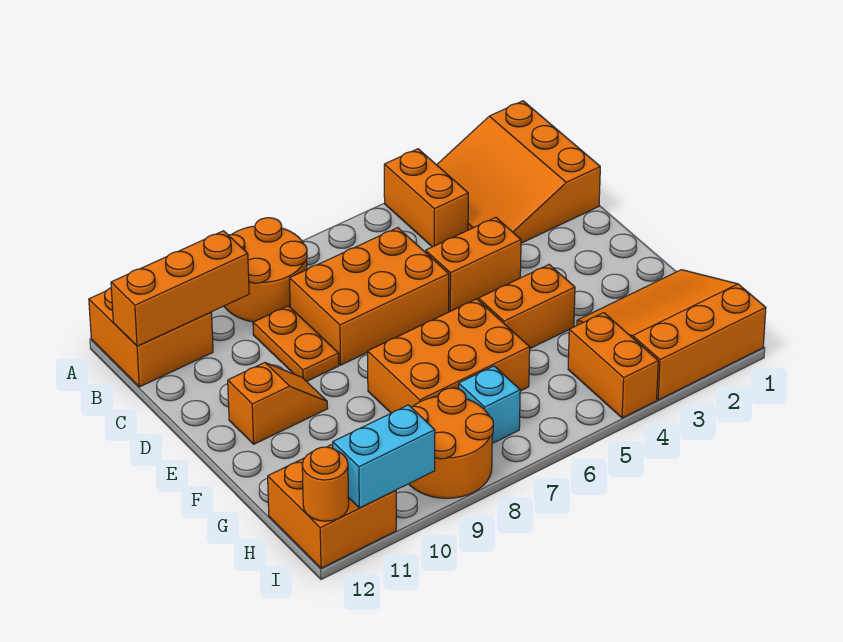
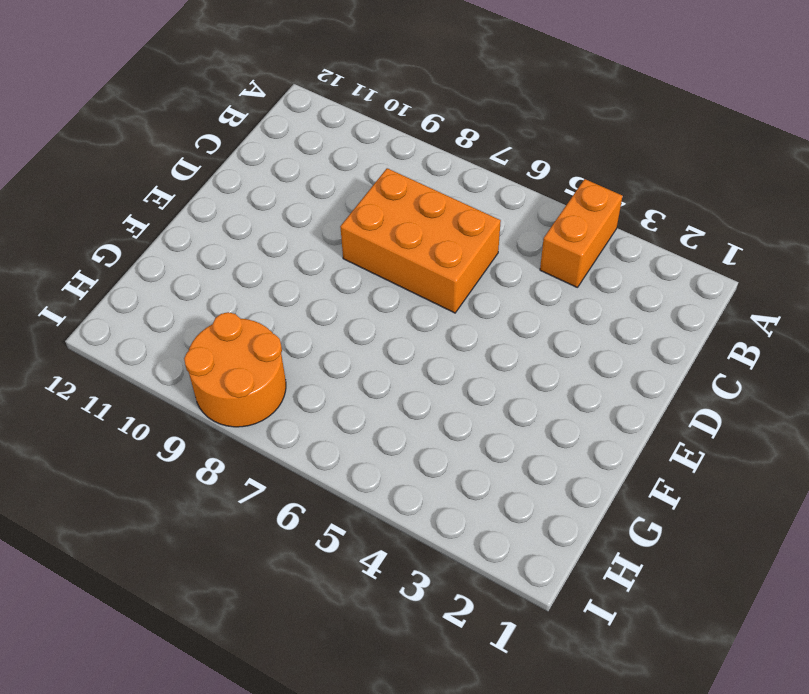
none -> orange 3x3 slope [437,101,600,243]
none -> orange 2x2 round brick [224,218,307,322]
none -> orange 2x2 brick [89,288,213,387]

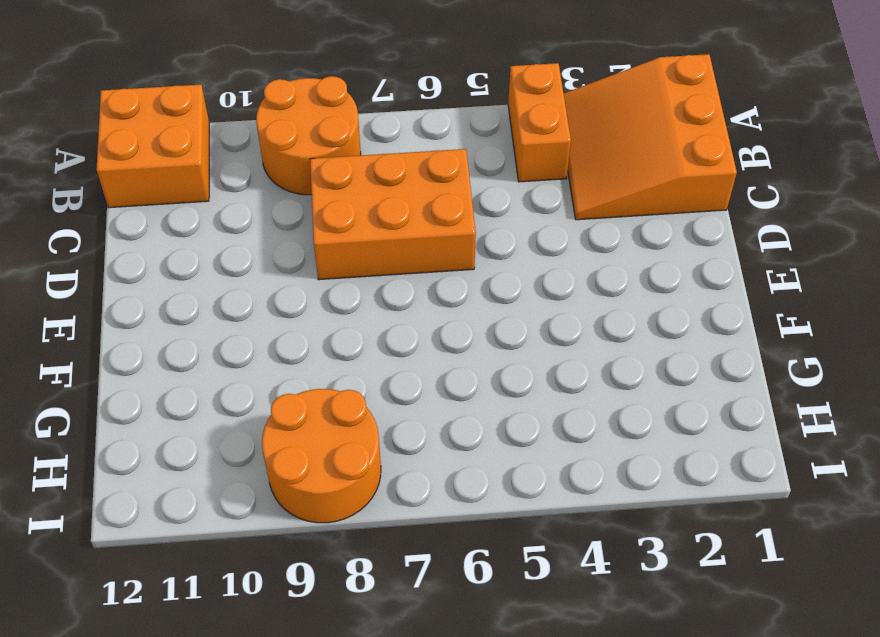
none -> orange 1x2 plate [253,306,339,381]
none -> orange 1x2 brick [426,217,521,312]
none -> orange 1x2 slope [228,363,328,444]

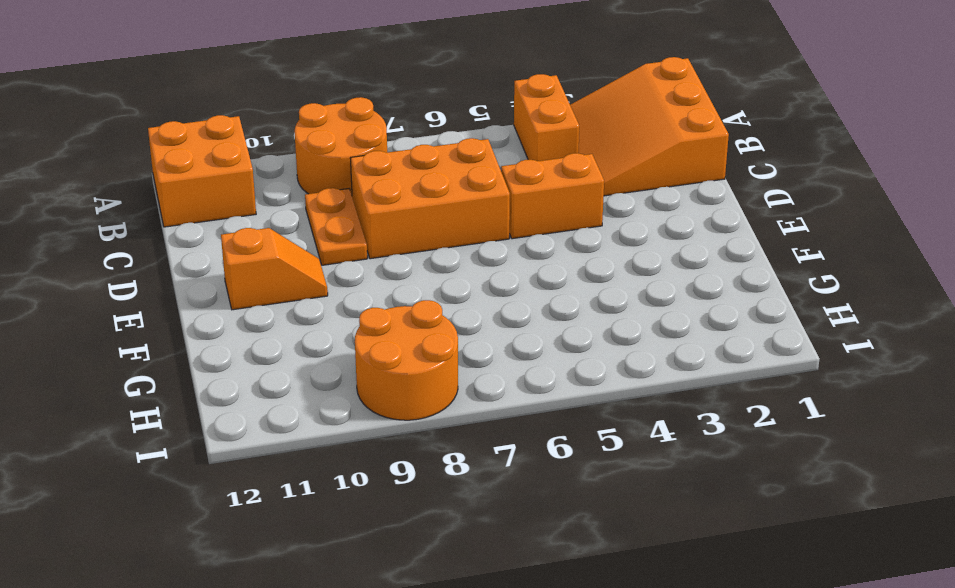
none -> orange 1x2 brick [478,265,575,348]
none -> orange 2x3 brick [368,299,530,413]
none -> orange 3x3 slope [577,270,766,400]

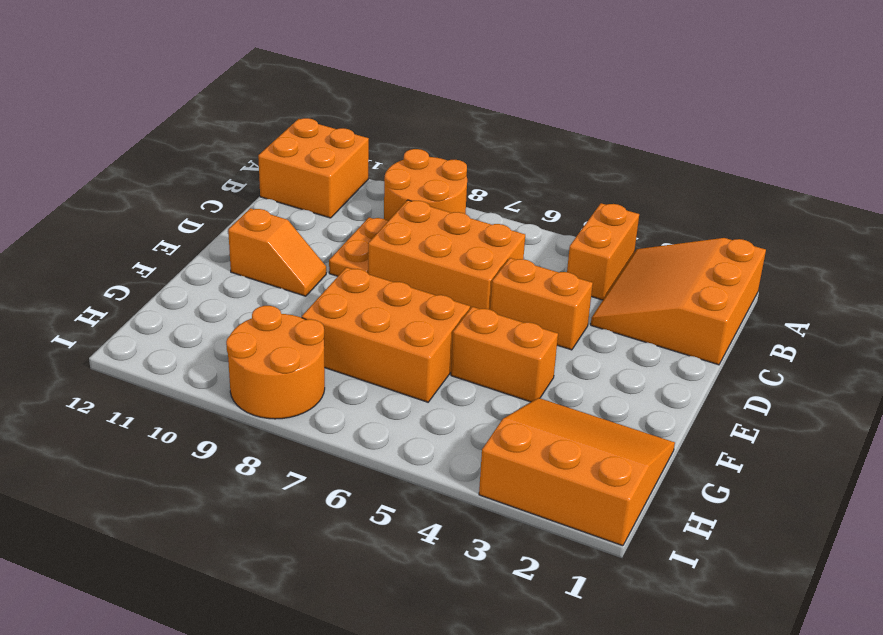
none -> orange 1x2 brick [568,313,658,418]
none -> cyan 1x1 brick [459,366,520,443]
none -> orange 2x2 brick [268,444,396,568]

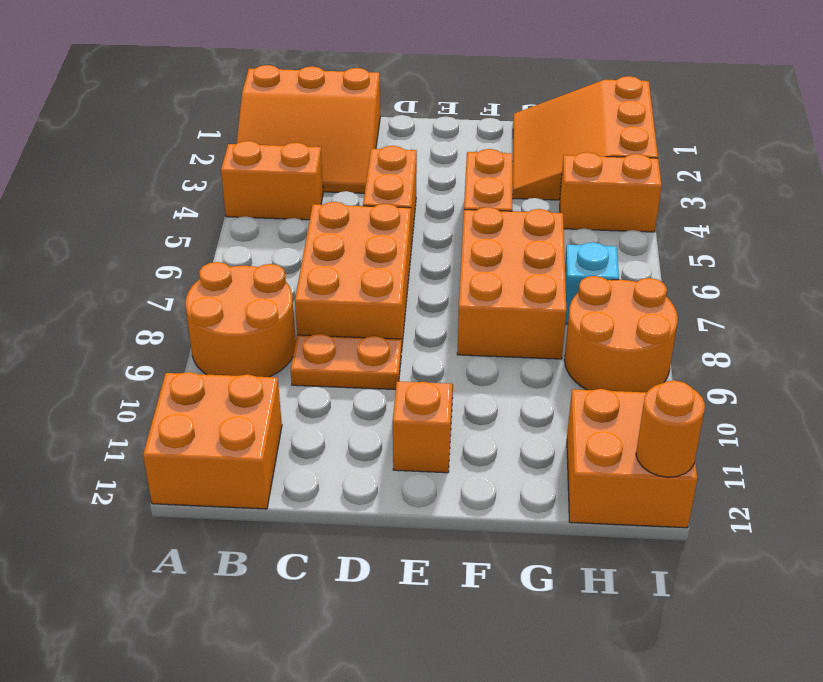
none -> orange 1x3 brick [111,231,249,346]
none -> cyan 1x2 brick [333,405,435,508]

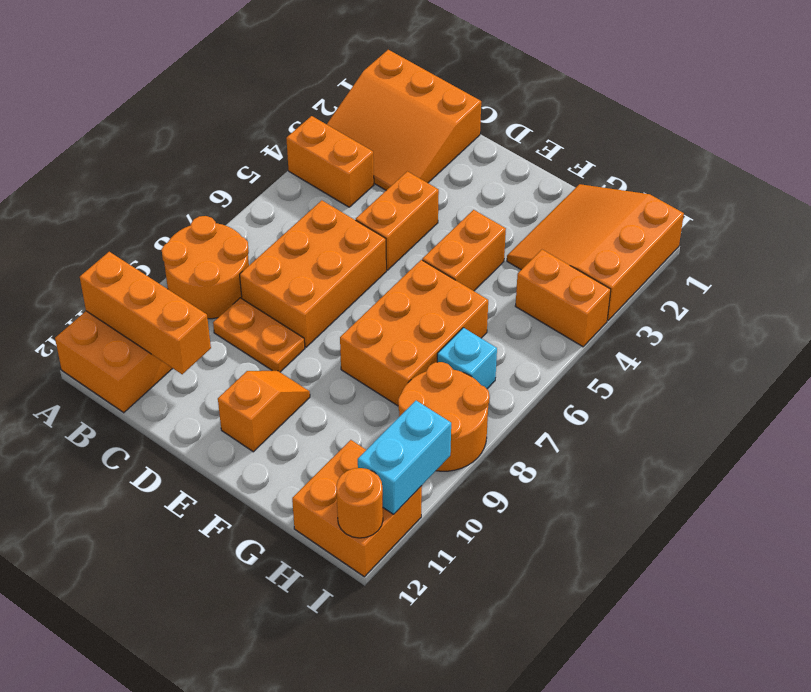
orange 1x3 brick [80,252,211,374] -> orange 1x3 brick turned to [111,231,249,346]

